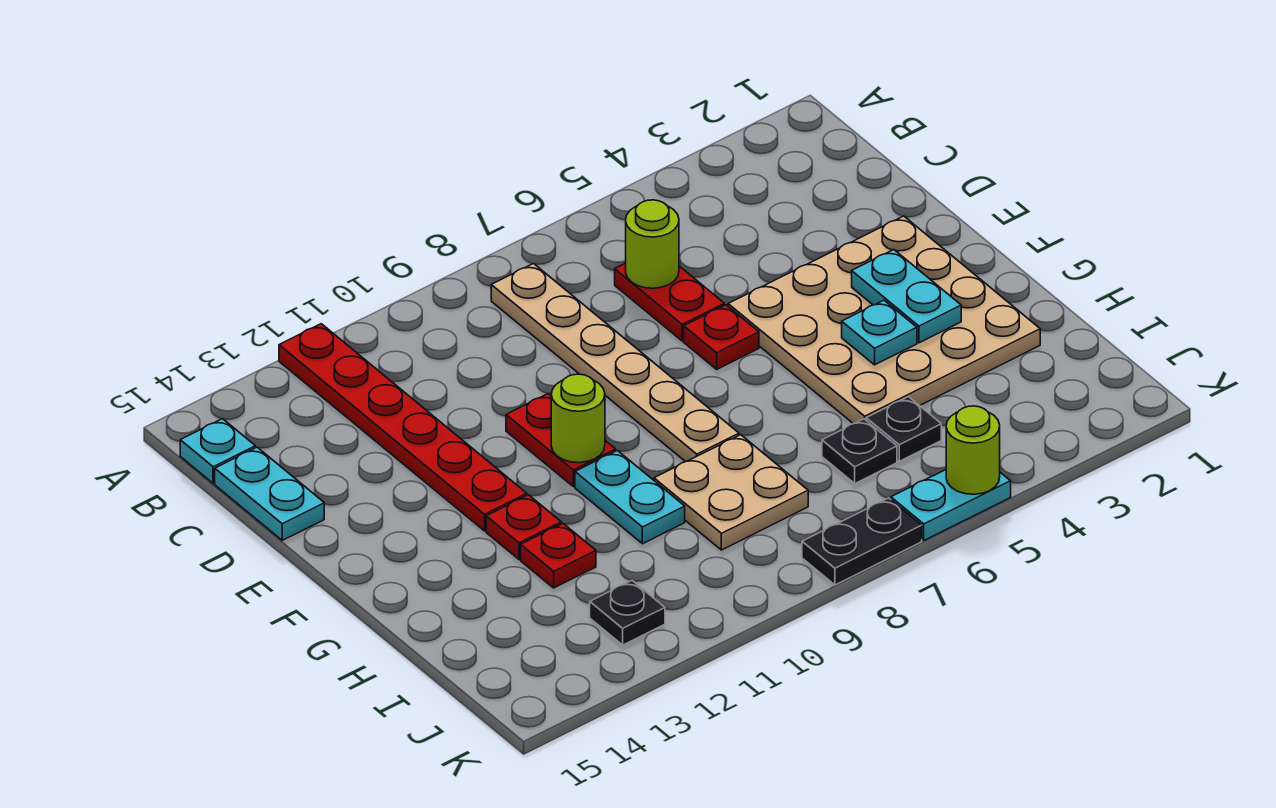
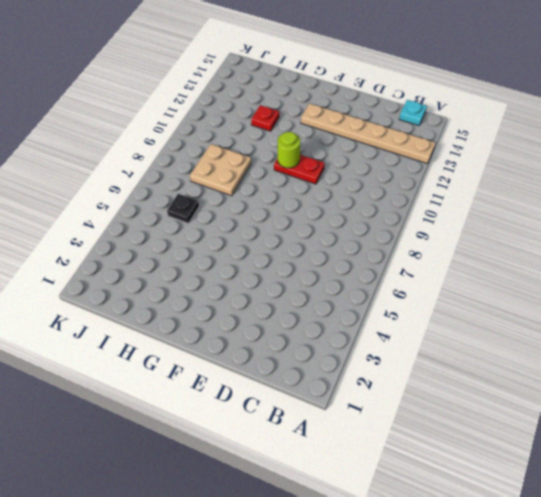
tan 1x6 plate [301,103,435,164] -> tan 1x6 plate moved to [491,264,739,462]
none -> red 1x6 plate [279,324,527,531]
none -> red 1x2 plate [615,263,724,341]
none -> cyan 1x2 plate [215,447,324,540]

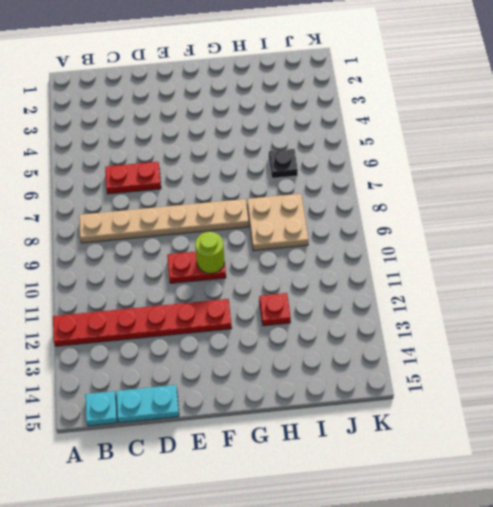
none -> tan 4x4 plate [728,216,1040,424]
none -> red 1x1 plate [684,305,759,369]
none -> cyan 1x2 plate [575,450,685,544]

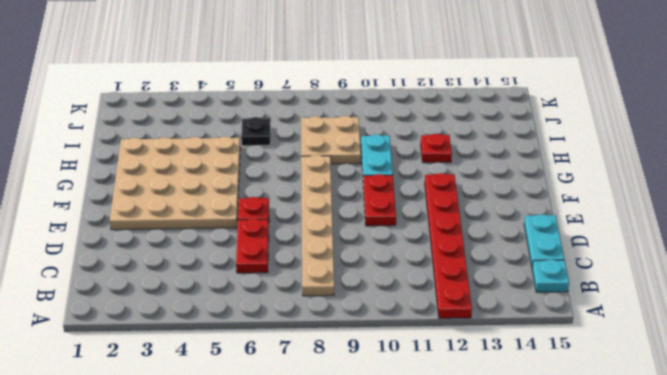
none -> red 1x1 plate [486,495,561,560]
none -> black 1x1 plate [866,397,941,461]
none -> black 1x1 plate [590,581,665,645]

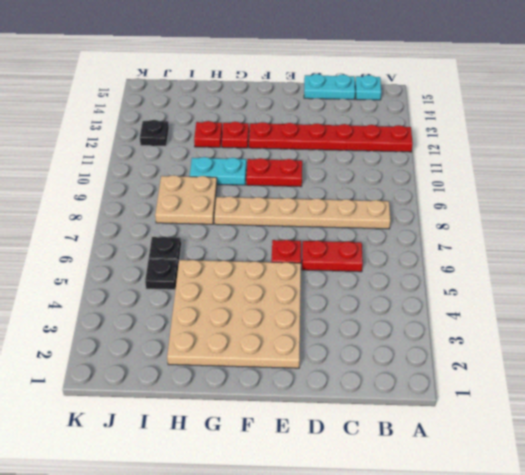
none -> cyan 1x2 plate [891,470,1011,540]
none -> black 1x2 plate [802,498,922,585]
none -> lime 1x1 round brick [626,200,679,288]

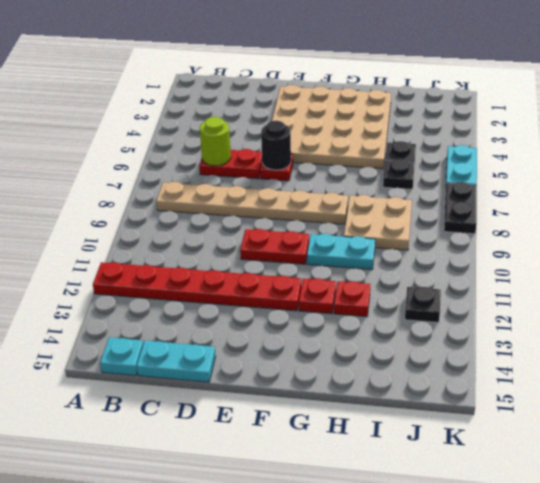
black 1x1 round brick [261,121,291,170] -> none
none -> cyan 1x2 plate [852,250,961,343]
none -> lime 1x1 round brick [551,374,605,463]
none -> cyan 1x1 plate [842,300,917,365]

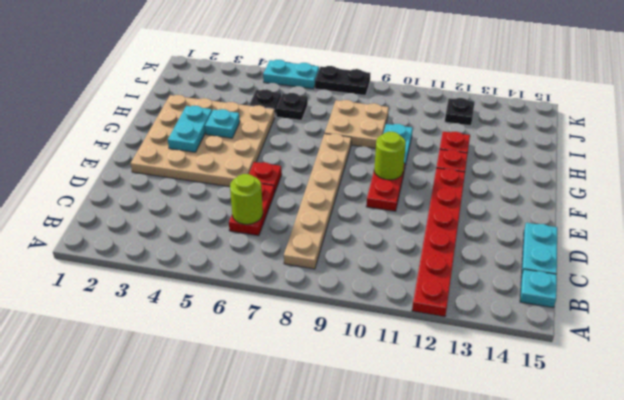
none -> lime 1x1 round brick [946,406,1000,494]

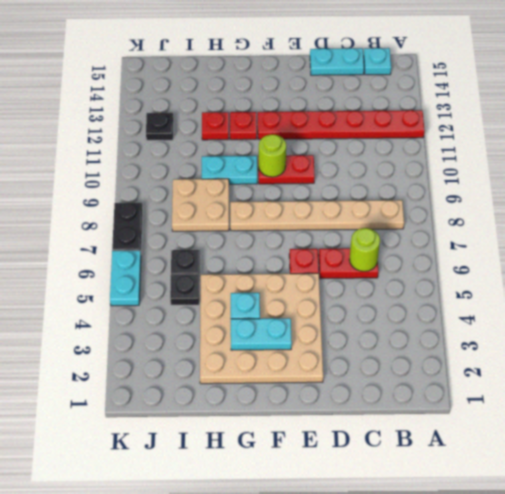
none -> lime 1x1 round brick [946,406,1000,494]

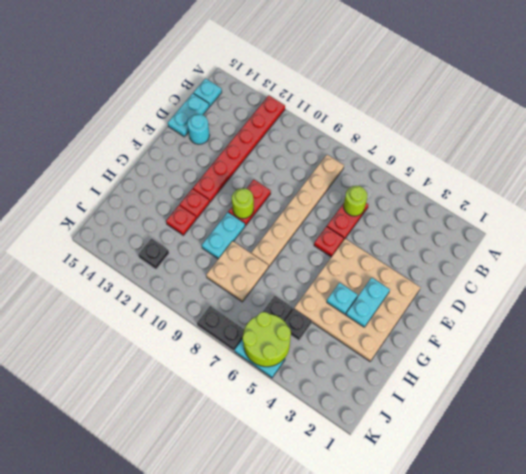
cyan 1x1 round brick [187,114,210,144] -> none
lime 2x2 round brick [243,312,291,367] -> lime 1x1 round brick [946,406,1000,494]

